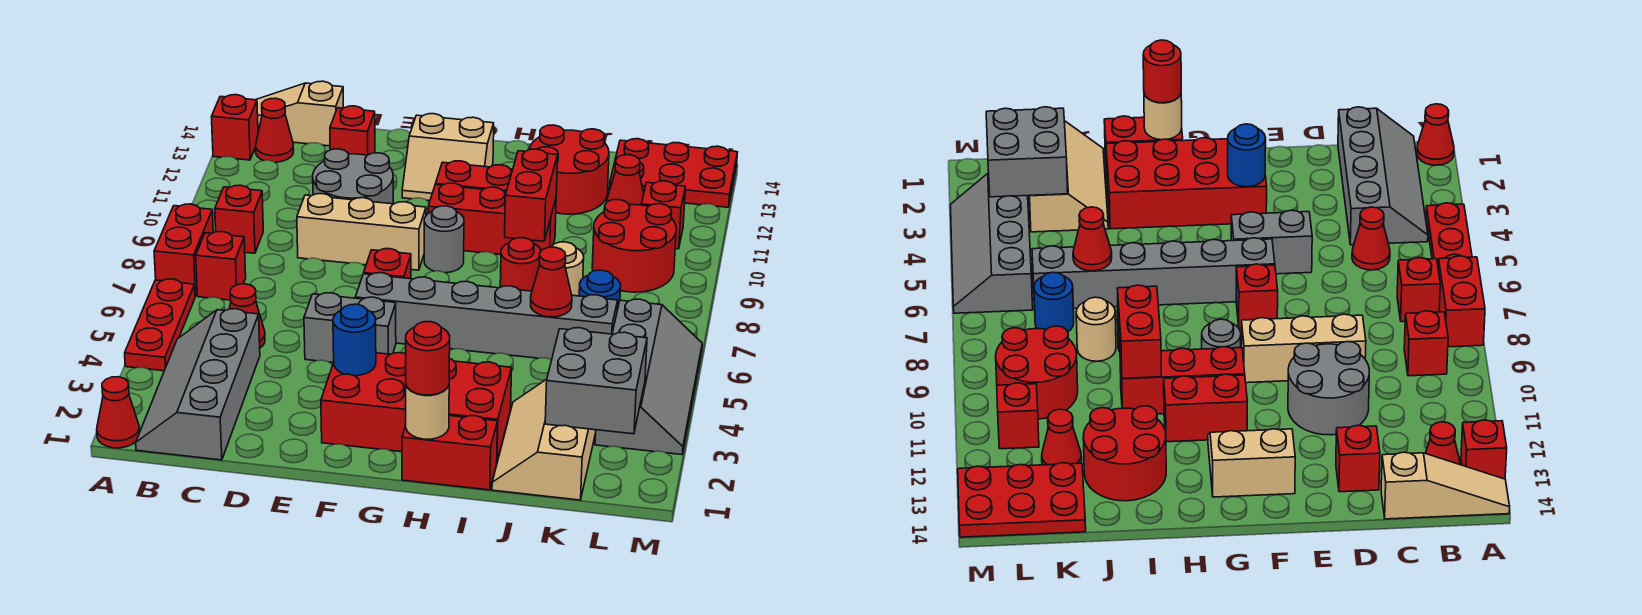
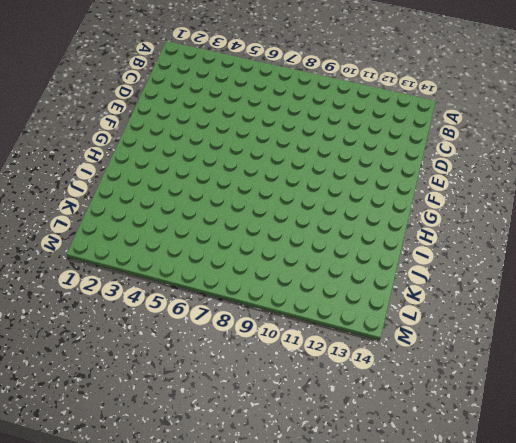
none -> red 1x1 cone [97,377,140,448]
none -> red 1x3 plate [125,279,195,371]
none -> red 1x2 brick [154,204,213,296]
none -> red 1x1 brick [211,95,258,160]

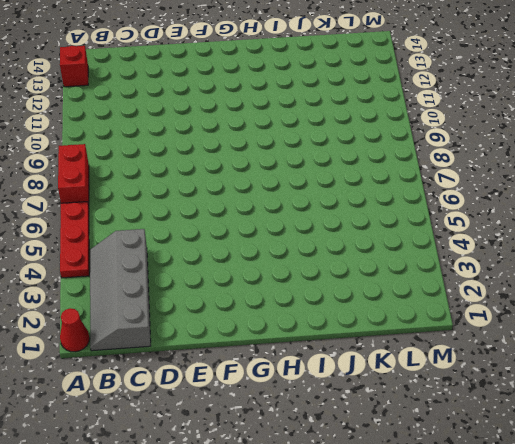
none -> tan 1x3 slope [256,81,343,146]
none -> red 1x1 brick [196,232,246,300]
none -> red 1x1 brick [215,185,263,253]
none -> red 1x1 cone [256,98,294,162]

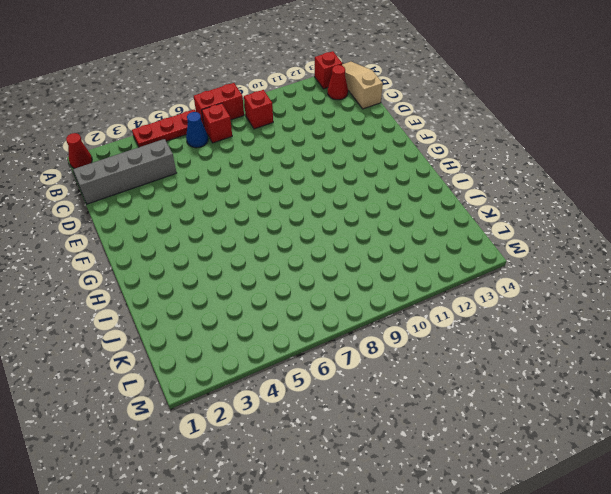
blue 1x1 cone [186,112,208,148] -> none
none -> red 1x1 cone [229,284,265,348]
none -> tan 1x3 brick [297,194,426,270]
none -> grey 2x2 round brick [313,149,393,204]
none -> red 1x1 brick [330,106,375,155]

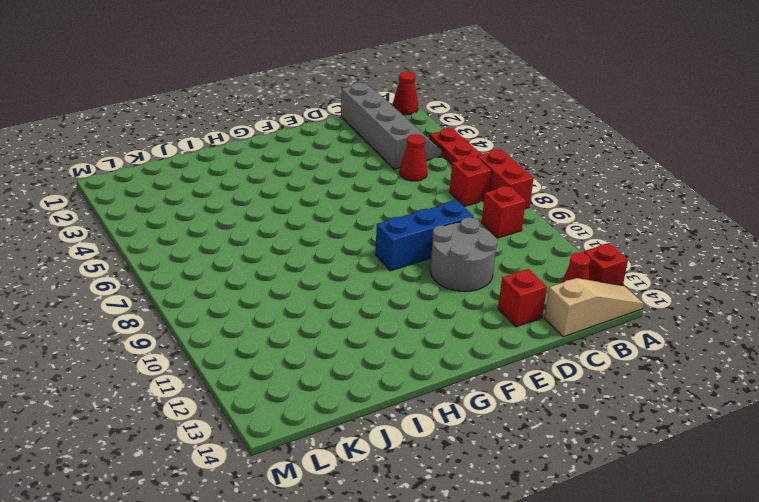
blue 1x3 brick [375,201,473,271] -> tan 1x3 brick [297,194,426,270]
none -> grey 1x2 brick [304,293,396,363]
none -> red 2x4 brick [321,353,512,461]
none -> grey 1x6 brick [355,273,618,359]
none -> red 1x1 brick [364,249,411,279]

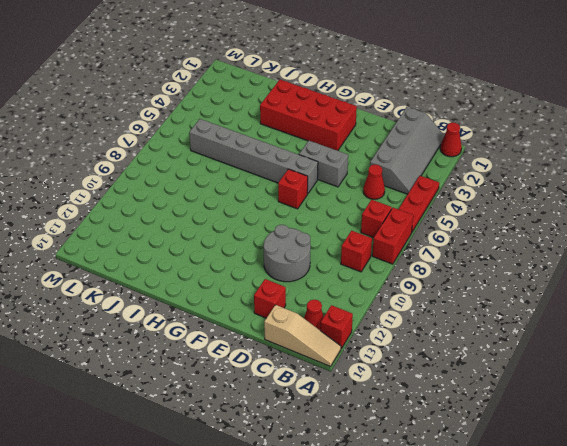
none -> tan 1x3 brick [297,194,426,270]
none -> tan 2x2 slope [402,114,494,201]
none -> grey 1x1 round brick [424,206,464,273]
none -> red 1x3 brick [428,183,556,255]

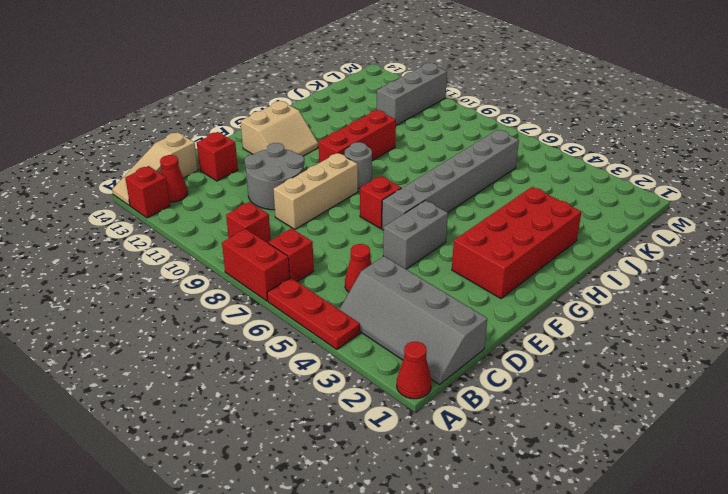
grey 1x3 brick [377,63,447,126] -> red 1x1 brick [641,181,685,249]
none -> red 1x2 brick [435,161,513,192]
none -> red 1x2 brick [402,416,498,490]
none -> red 1x1 round brick [500,238,541,291]
none -> red 2x2 round brick [530,125,609,214]

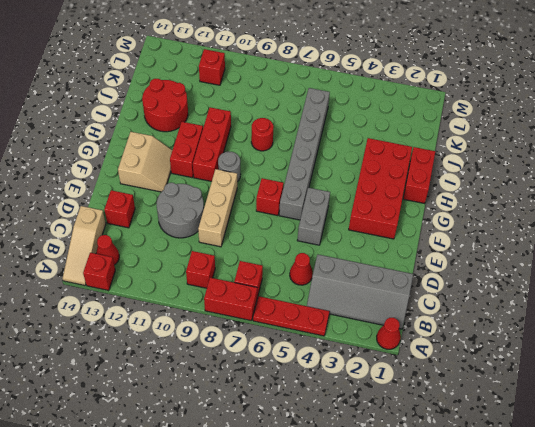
none -> tan 2x3 slope [492,379,596,500]
none -> tan 1x1 round brick [552,242,584,296]
none -> blue 1x1 round brick [579,270,621,310]
none -> red 2x2 round brick [592,200,676,292]

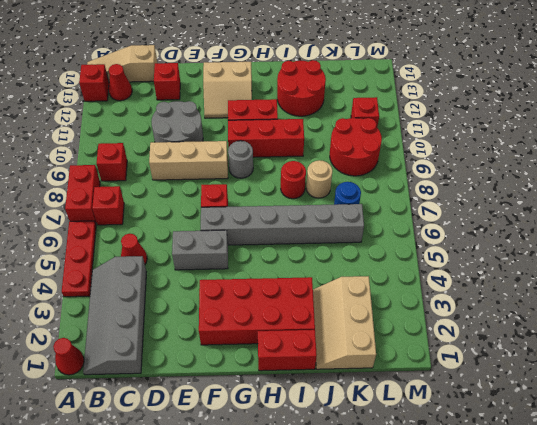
none -> red 1x1 cone [607,155,644,205]
none -> red 2x3 plate [609,139,737,207]
none -> grey 2x4 slope [595,299,702,455]
none -> blue 1x1 round brick [333,304,376,376]

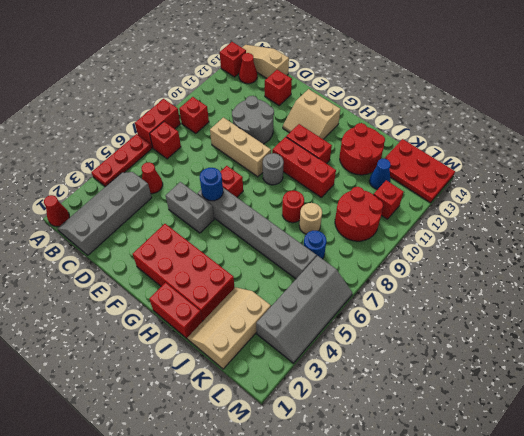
blue 1x1 round brick [200,168,223,201] -> blue 1x1 round brick moved to [333,304,376,376]
blue 1x1 cone [369,159,391,189] -> red 1x1 cone [607,155,644,205]
none -> tan 1x1 round brick [406,386,449,439]
none -> red 1x2 brick [505,149,558,241]
none -> red 1x1 cone [531,247,572,317]
none -> grey 2x2 brick [545,328,647,434]

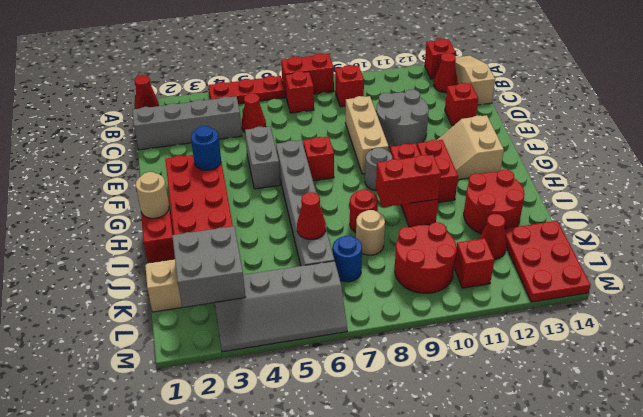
none -> red 1x1 round brick [406,322,450,395]

